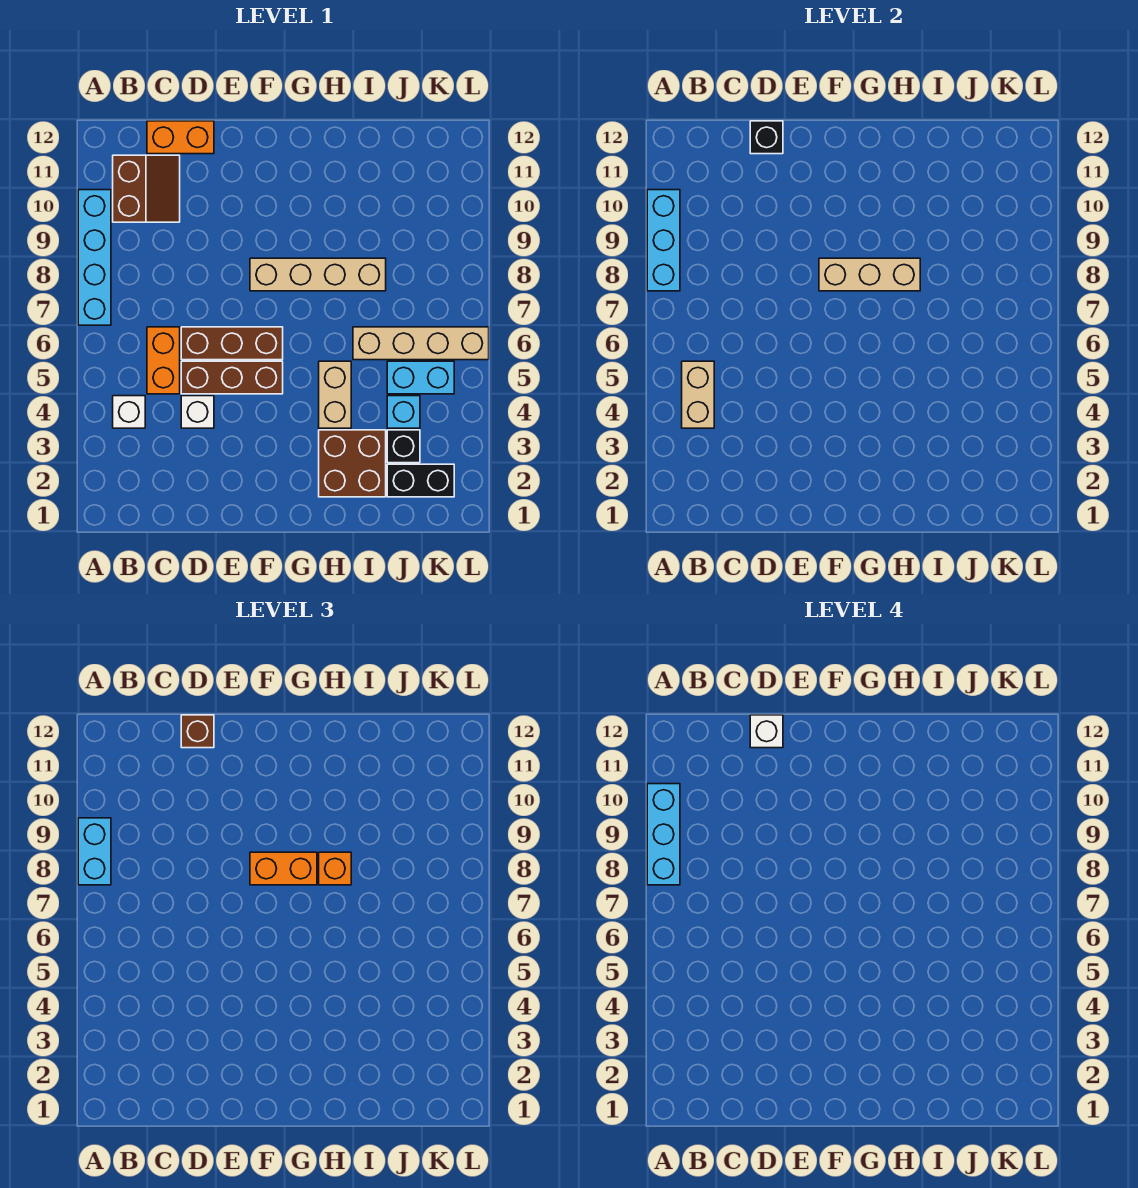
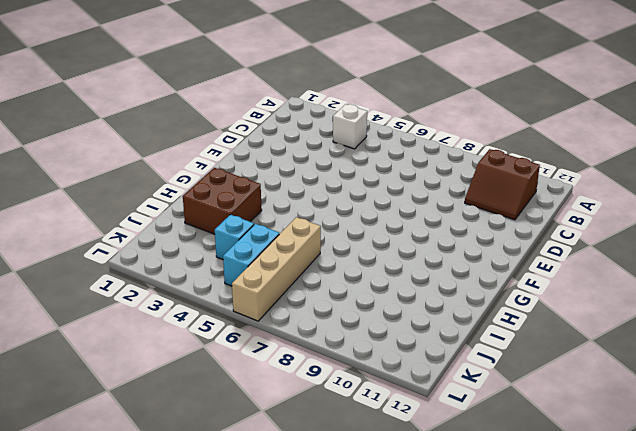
none -> cyan 1x4 brick [78,190,111,325]
none -> orange 1x2 brick [147,327,180,394]
none -> orange 1x2 brick [147,121,214,154]

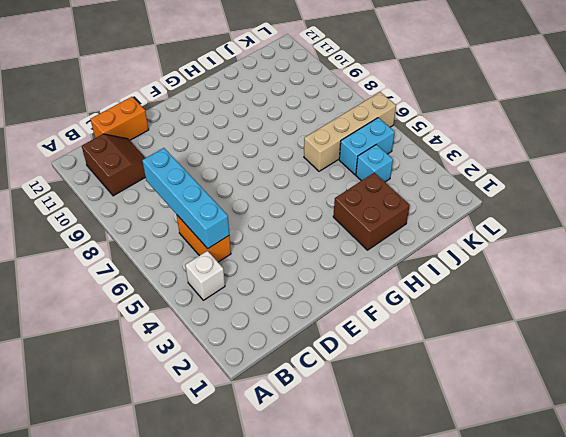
cyan 1x4 brick [142,148,229,249] -> cyan 1x4 brick moved to [78,190,111,325]
none -> white 1x1 brick [181,396,214,428]
none -> brown 1x3 brick [181,361,283,394]
none -> brown 1x3 brick [181,327,283,360]

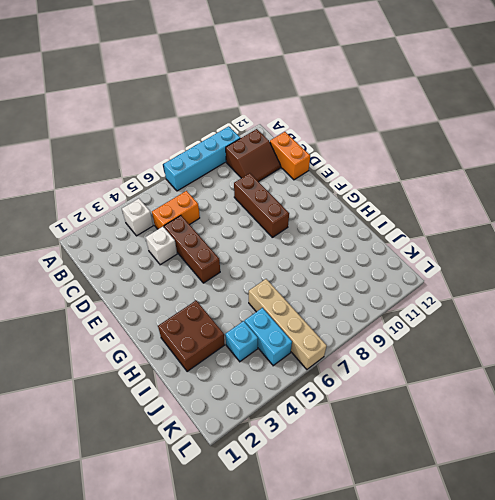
brown 1x3 brick [234,173,289,237] -> brown 1x3 brick moved to [181,327,283,360]
none -> tan 1x4 brick [250,258,386,291]
none -> tan 1x2 brick [319,361,351,428]
none -> black 1x2 brick [387,464,454,497]

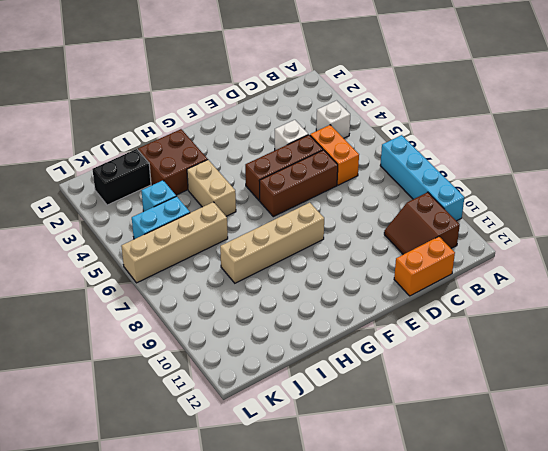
none -> black 1x1 brick [387,430,420,463]
none -> cyan 1x3 brick [647,190,680,291]
none -> tan 1x2 brick [682,361,714,428]

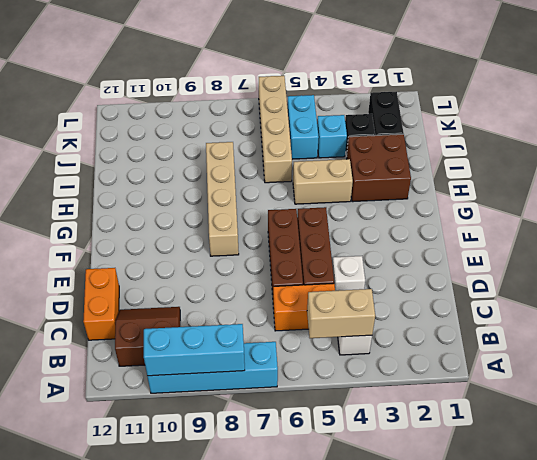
none -> black 1x1 brick [750,121,783,154]
none -> tan 1x3 brick [819,258,920,291]
none -> cyan 1x2 brick [78,818,111,885]

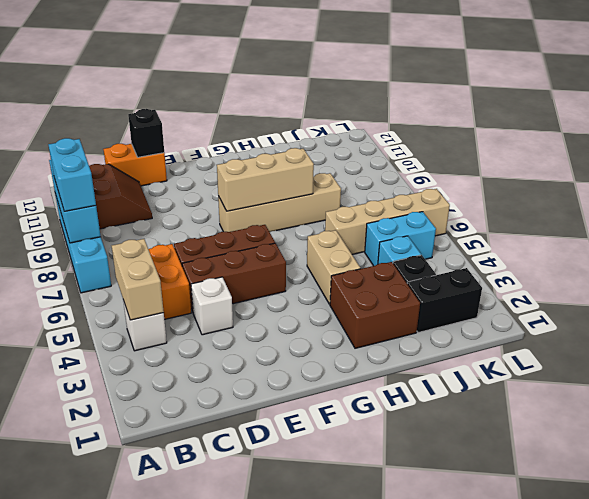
none -> brown 1x1 brick [181,715,214,748]
none -> orange 1x2 brick [250,852,317,885]
none -> orange 1x1 brick [319,852,351,885]

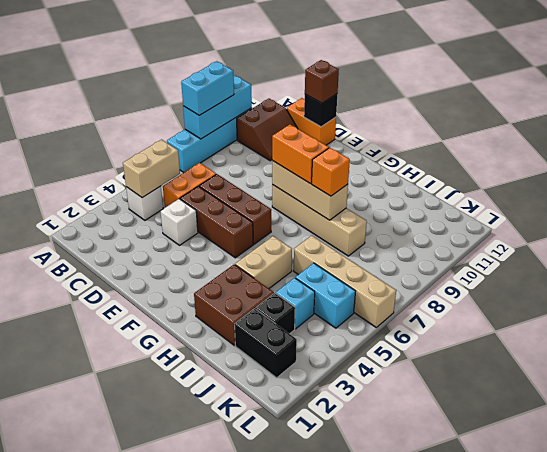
none -> cyan 1x3 brick [647,784,680,885]
none -> white 1x1 brick [750,715,783,748]

